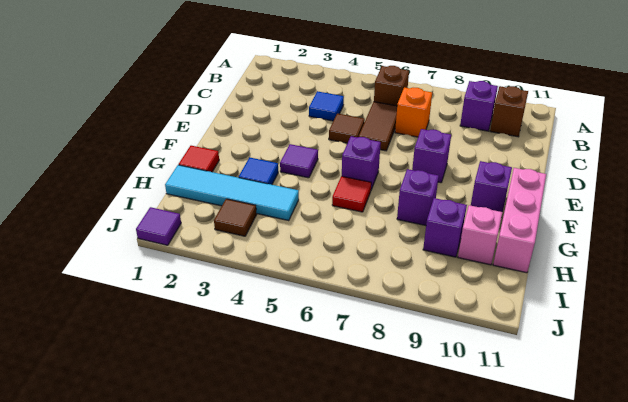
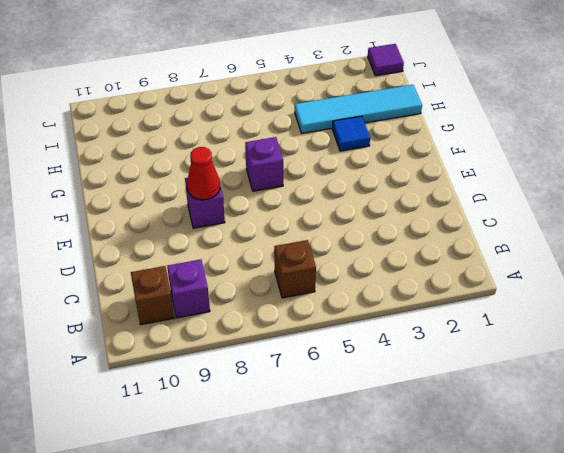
red 1x1 cone [187,147,220,200] -> none
none -> blue 1x1 tile [309,91,344,121]
none -> brown 1x2 tile [359,102,397,151]
none -> orange 1x1 brick [395,87,432,137]

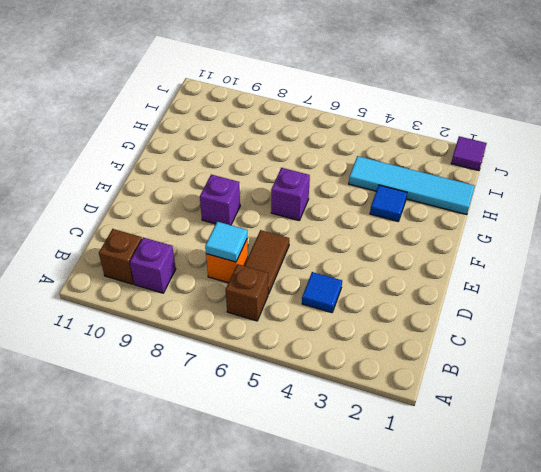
cyan 1x1 tile [205,222,247,262] -> none
none -> brown 1x1 tile [329,114,365,143]
none -> purple 1x1 tile [280,144,318,178]
none -> purple 1x1 brick [471,161,512,212]

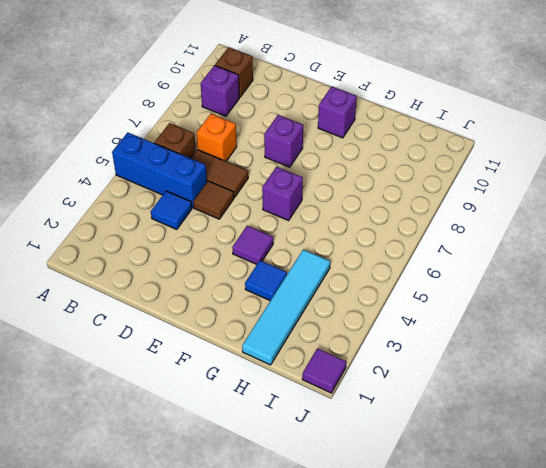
blue 1x3 brick [112,133,207,208] -> none
none -> pink 1x3 brick [493,168,546,273]
none -> red 1x1 tile [179,146,219,172]
none -> red 1x1 tile [332,176,371,212]

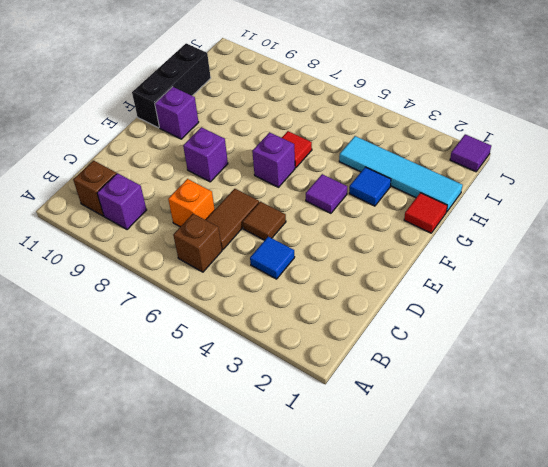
black 1x3 brick [132,43,211,128] -> pink 1x3 brick [493,168,546,273]
none -> purple 1x1 brick [397,169,439,226]
none -> purple 1x1 brick [423,198,467,257]
none -> pink 1x1 brick [458,205,502,265]

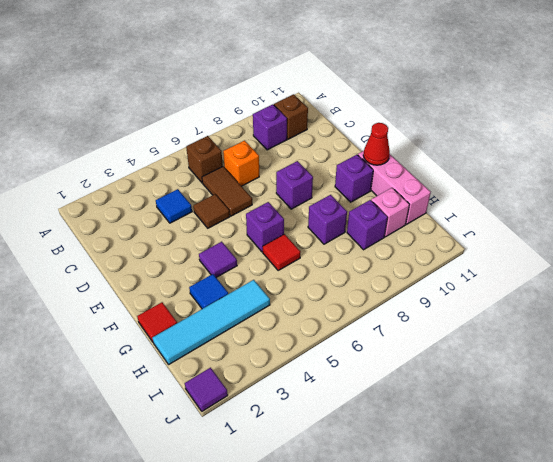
red 1x1 cone [363,123,390,165] -> none
none -> brown 1x1 tile [214,199,257,236]

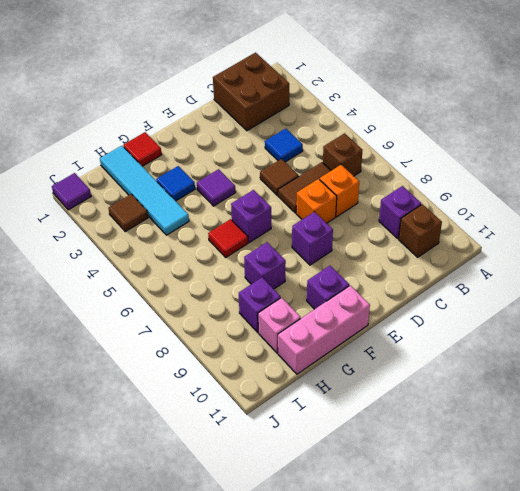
brown 2x2 brick [213,53,289,131] -> none
orange 1x1 brick [296,179,337,223] -> none

